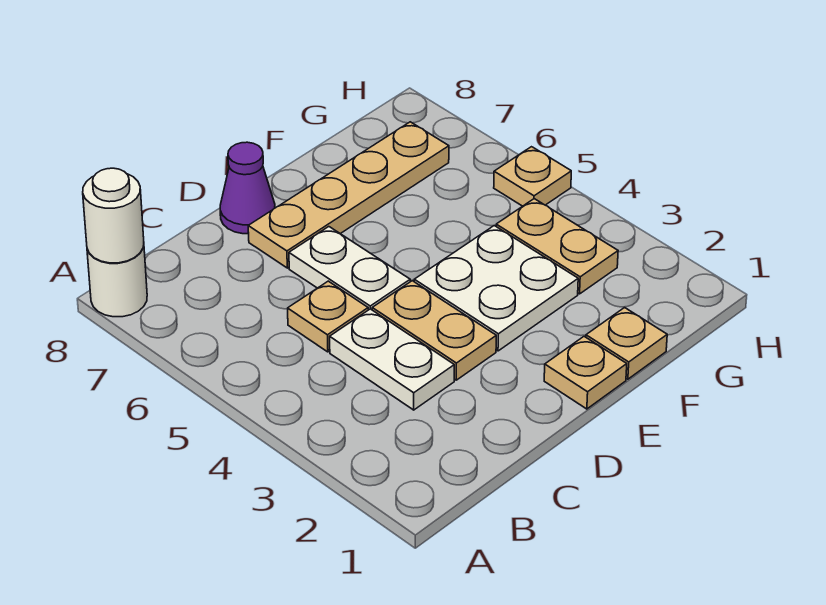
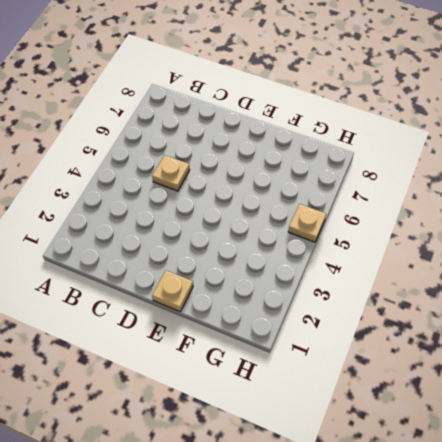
none -> white 1x1 round brick [87,246,147,317]
none -> white 1x2 plate [330,309,454,410]
none -> tan 1x2 plate [372,281,496,380]

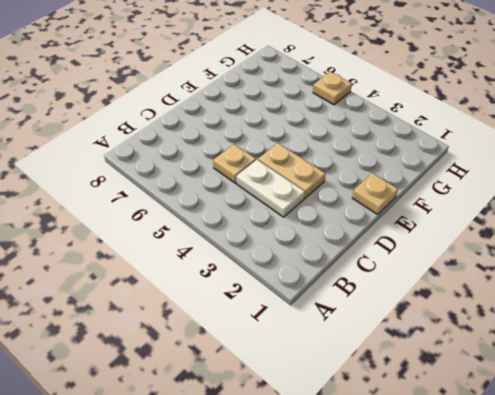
none -> white 1x1 round brick [87,246,147,317]
none -> white 1x2 plate [289,227,410,310]
none -> tan 1x4 plate [248,122,449,268]

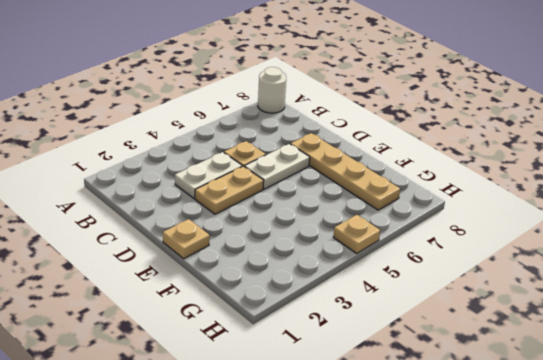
none -> purple 1x1 cone [220,142,275,234]
none -> white 2x2 plate [414,226,578,351]
none -> tan 1x1 plate [586,308,667,379]

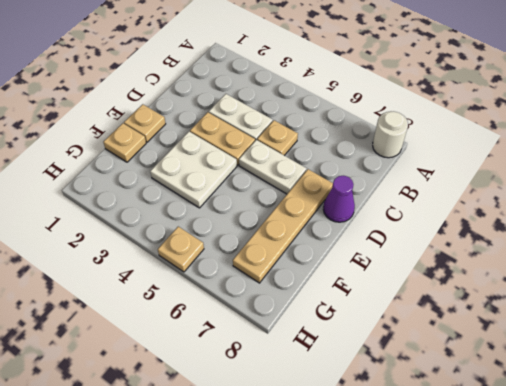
none -> tan 1x2 plate [496,199,618,294]
none -> white 1x1 round brick [83,168,144,263]

